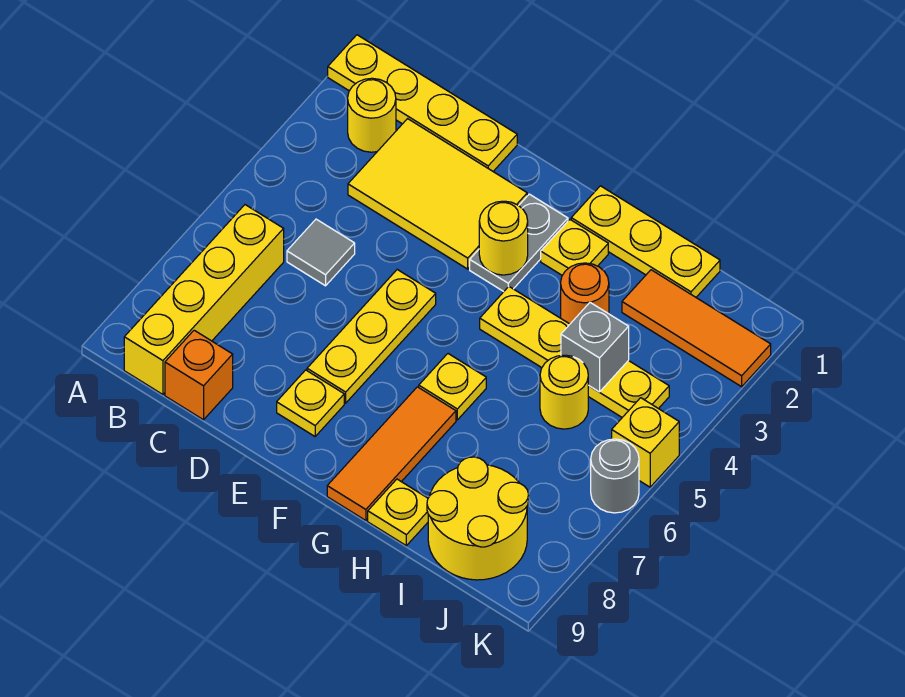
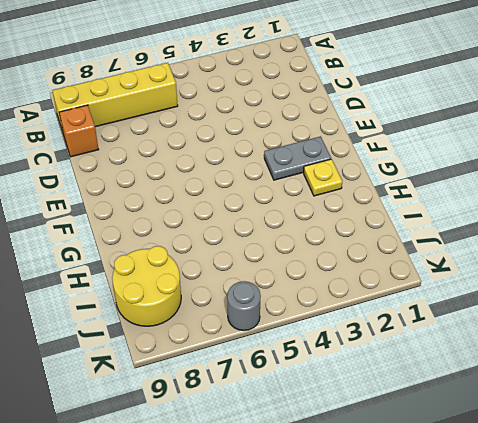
none -> yellow 1x4 plate [328,35,517,171]
none -> yellow 1x1 round brick [348,78,396,152]
none -> yellow 2x3 tile [348,119,527,269]

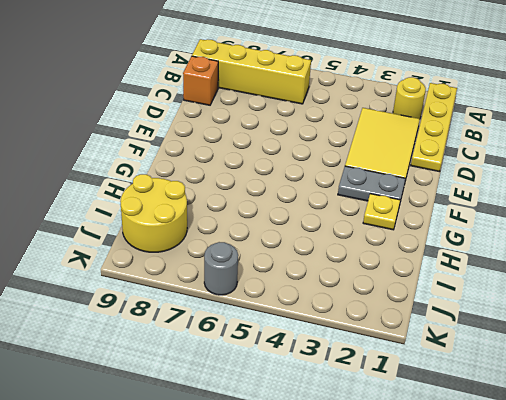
none -> grey 1x1 tile [287,219,355,286]
none -> yellow 1x3 plate [307,270,436,403]
none -> yellow 1x1 plate [277,370,344,436]

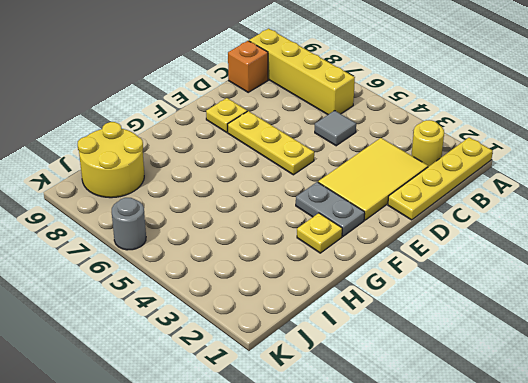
none -> yellow 1x3 plate [571,186,720,297]
none -> yellow 1x4 plate [480,287,669,417]
none -> yellow 1x1 plate [419,354,486,420]

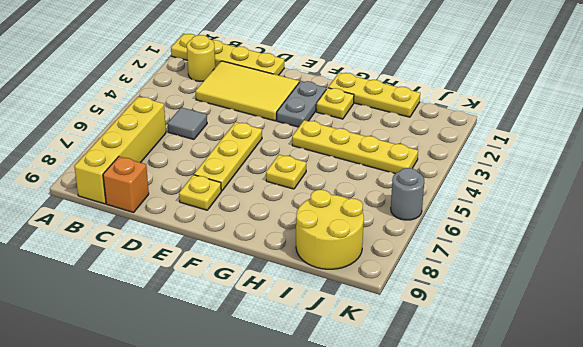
none -> orange 1x3 tile [327,387,456,520]
none -> orange 1x1 round brick [561,263,609,324]
none -> yellow 1x1 plate [368,479,428,546]

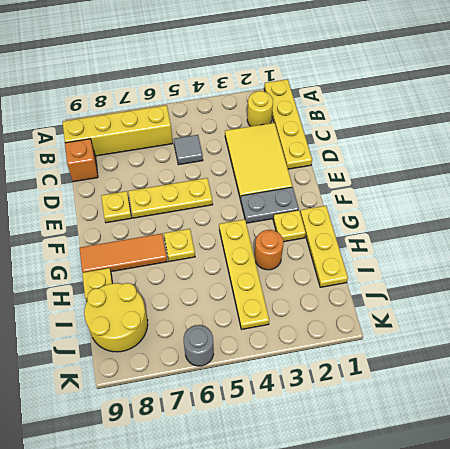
none -> orange 1x3 tile [622,270,771,387]
none -> yellow 1x1 round brick [540,355,589,429]
none -> yellow 1x1 brick [612,398,679,487]

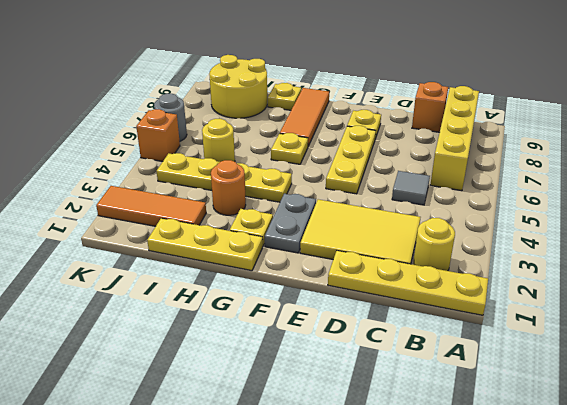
orange 1x1 brick [136,109,180,161] -> yellow 1x1 brick [612,398,679,487]
none -> yellow 1x1 round brick [479,201,528,275]
none -> grey 1x1 brick [561,303,629,392]

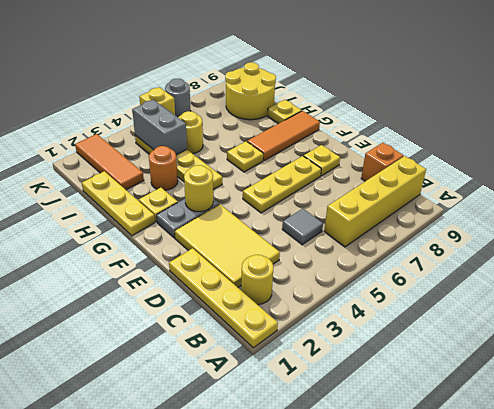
grey 1x2 brick [132,100,187,155] -> grey 1x1 brick [561,303,629,392]

